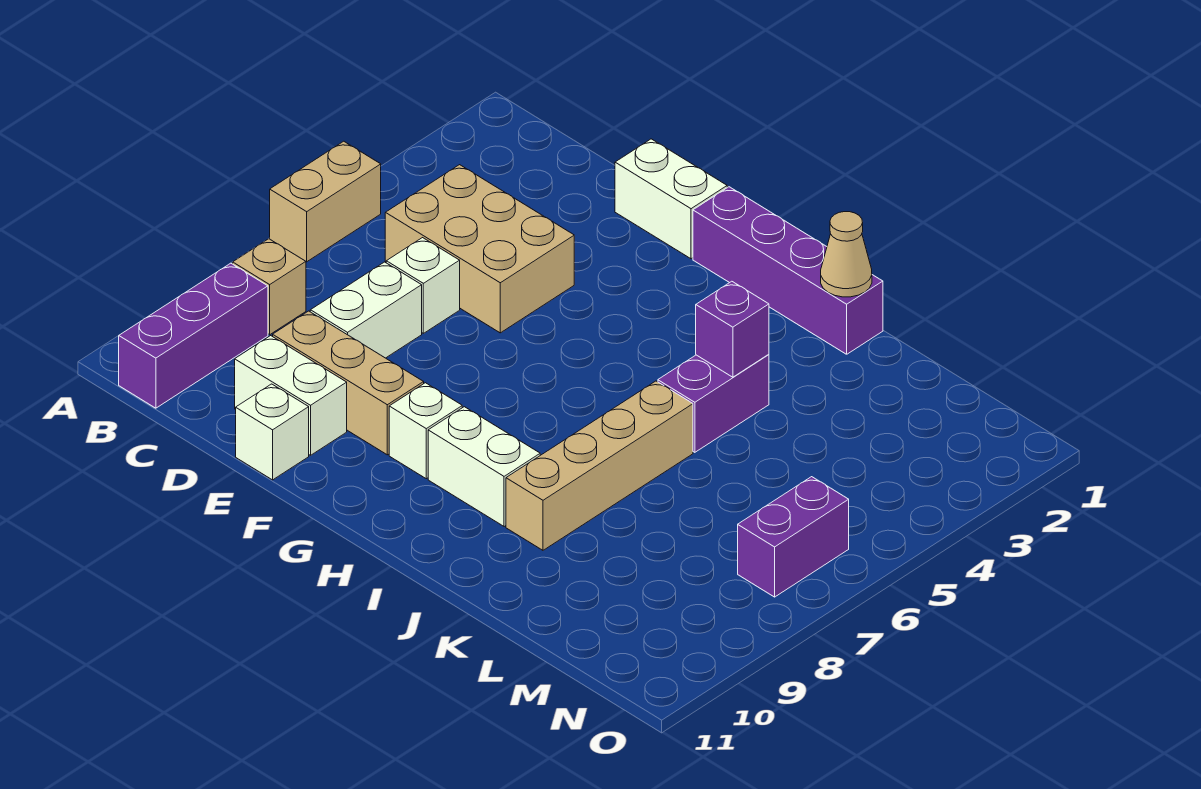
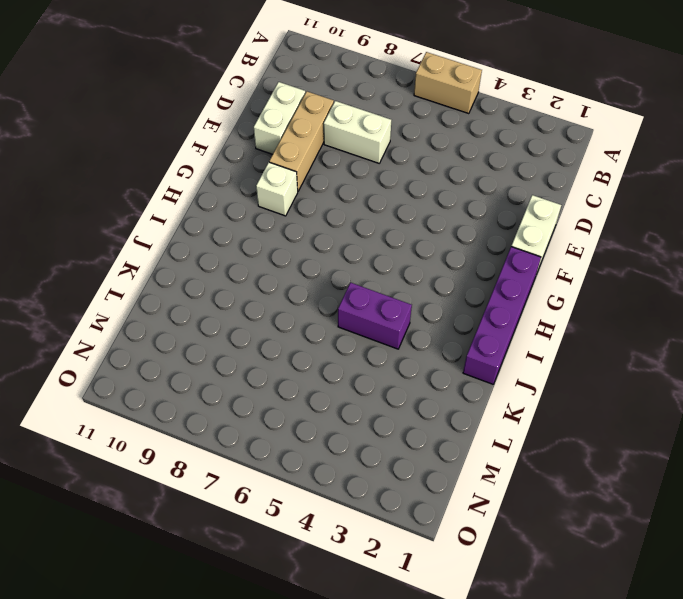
none -> tan 1x1 brick [233,239,306,335]
none -> purple 1x3 brick [119,263,268,408]
none -> tan 2x3 brick [385,165,574,333]

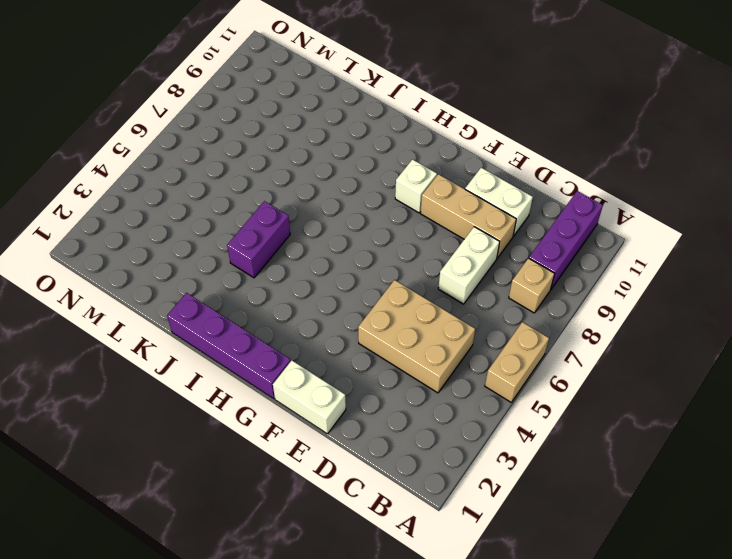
none -> white 1x1 brick [386,238,460,333]
none -> white 1x1 brick [236,384,309,480]
none -> white 1x2 brick [428,407,540,527]

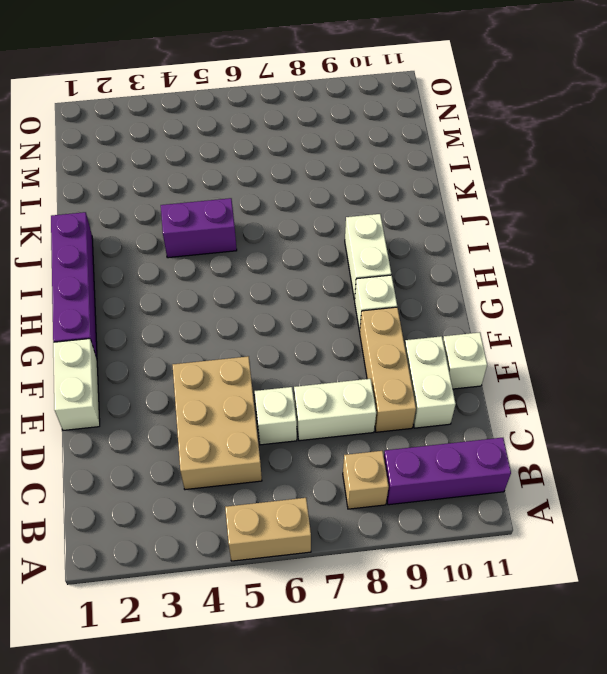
none -> tan 1x4 brick [506,381,693,550]
none -> purple 1x2 brick [738,477,849,597]
none -> tan 1x1 cone [821,212,872,297]

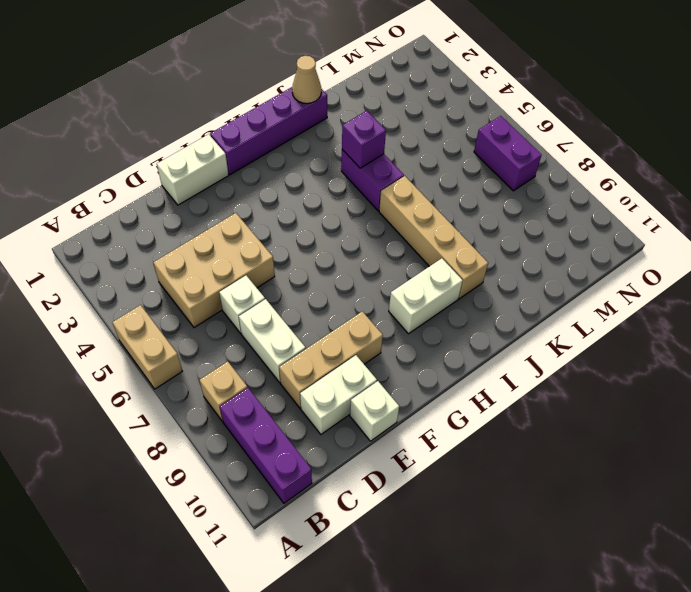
none -> white 1x1 brick [389,383,462,479]

